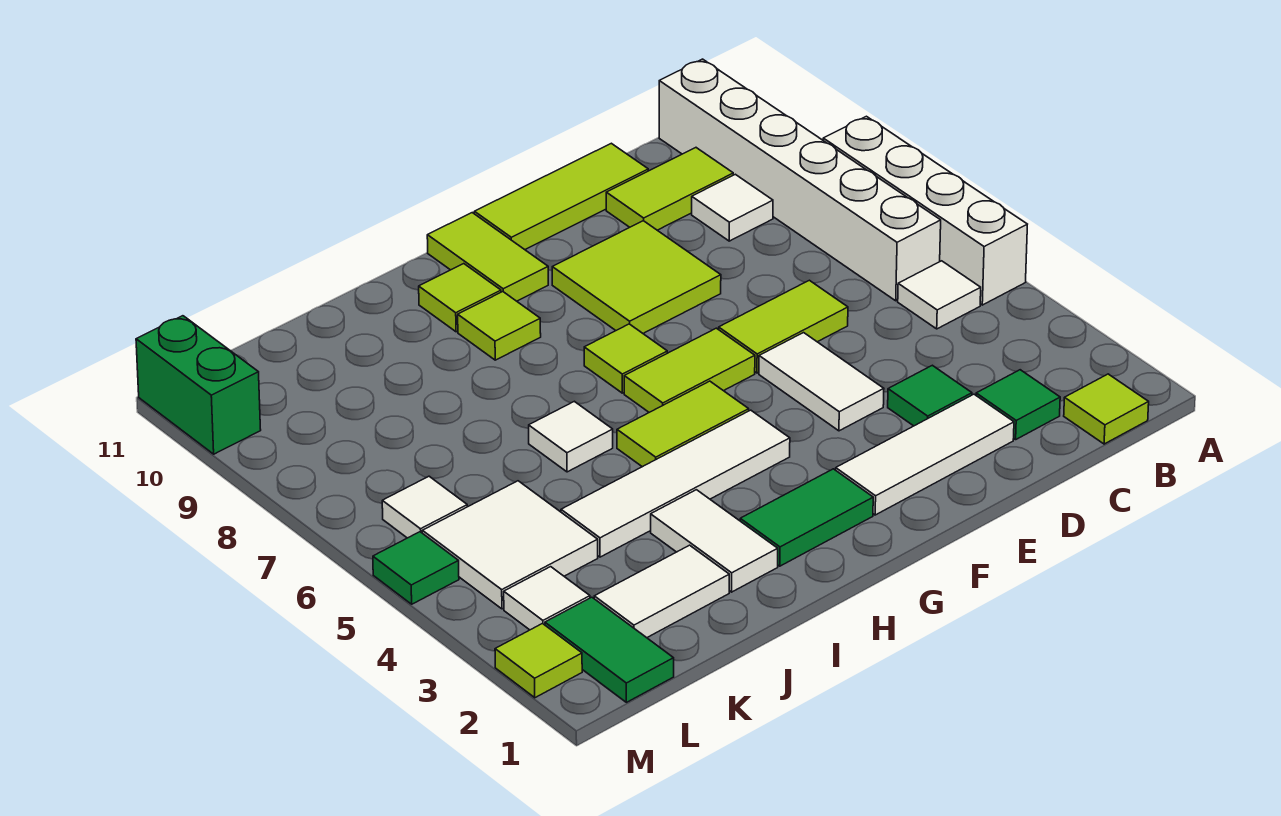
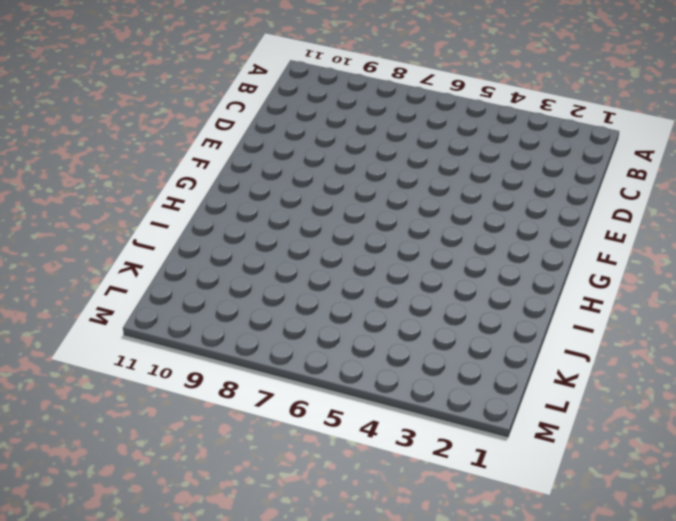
none -> white 1x4 brick [823,116,1027,305]
none -> lime 1x1 tile [1064,374,1149,444]
none -> white 1x1 tile [898,261,981,329]
none -> white 1x6 brick [659,59,941,301]

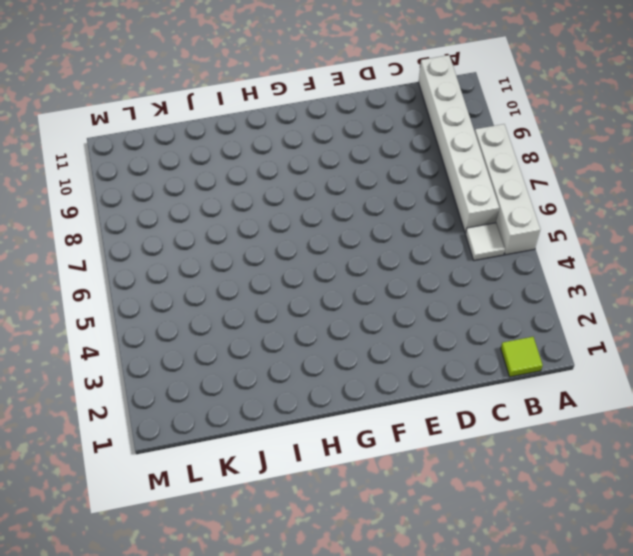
none -> green 1x1 tile [976,370,1060,440]
none -> white 1x1 tile [692,174,773,241]
none -> lime 1x2 tile [606,148,733,230]
none -> white 1x3 tile [836,394,1014,515]

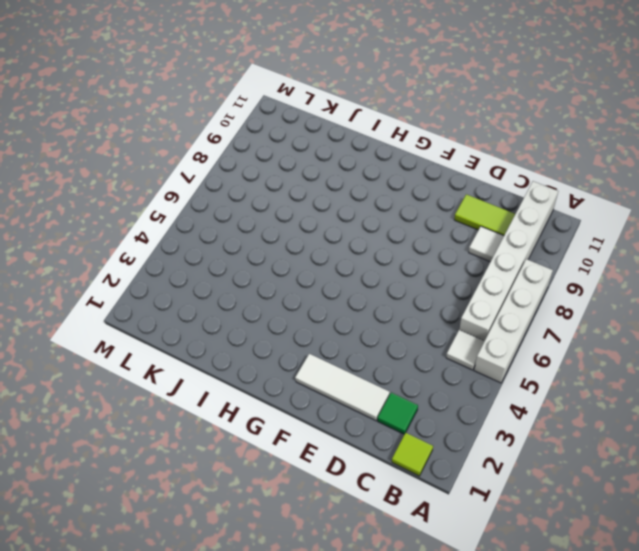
none -> green 1x1 tile [888,365,972,426]
none -> lime 1x2 tile [719,280,848,373]
none -> lime 1x3 tile [474,143,648,250]
none -> white 1x2 tile [759,333,884,431]

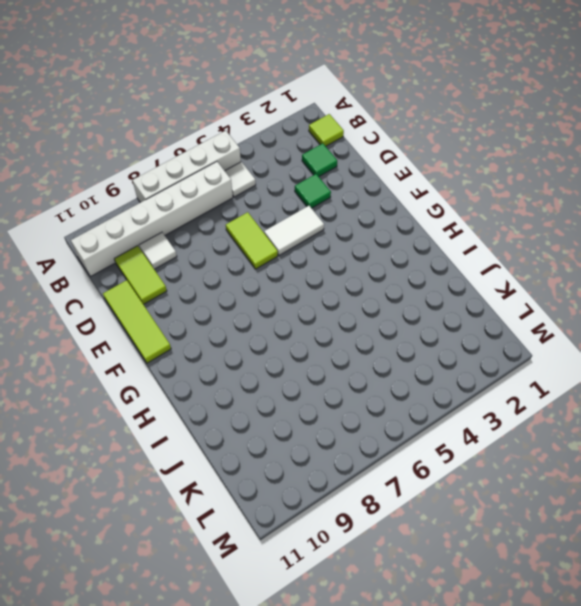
none -> white 1x3 tile [836,394,1014,515]
none -> lime 2x2 tile [552,221,721,333]
none -> lime 1x2 tile [624,328,755,412]
none -> green 1x2 tile [740,469,873,566]

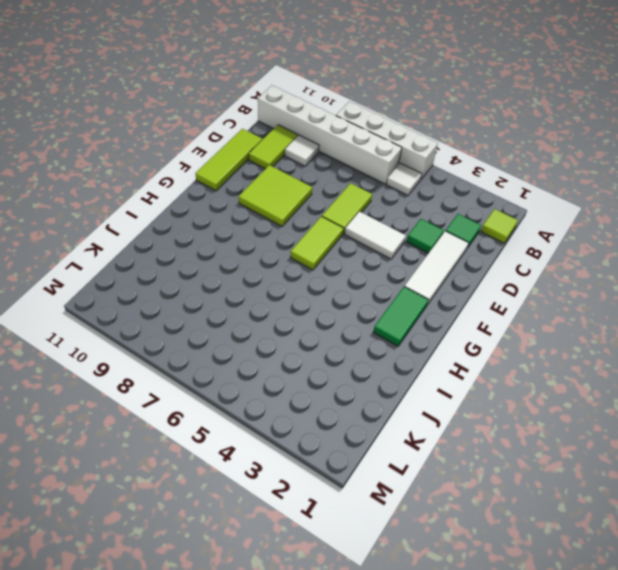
none -> white 1x4 tile [561,410,790,557]
none -> lime 1x2 tile [617,381,749,467]
none -> lime 1x1 tile [584,324,667,393]
none -> lime 1x2 tile [427,213,548,301]

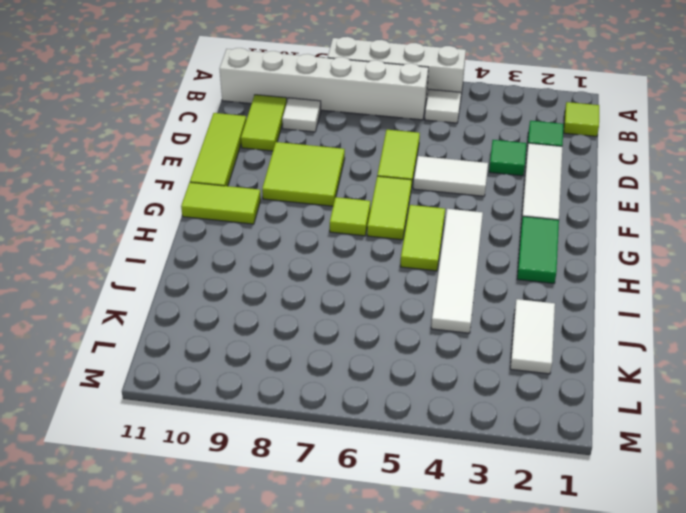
none -> lime 1x1 tile [458,292,541,360]
none -> lime 1x1 tile [419,264,501,332]
none -> white 1x2 tile [651,490,778,592]
none -> white 1x1 tile [529,401,613,472]

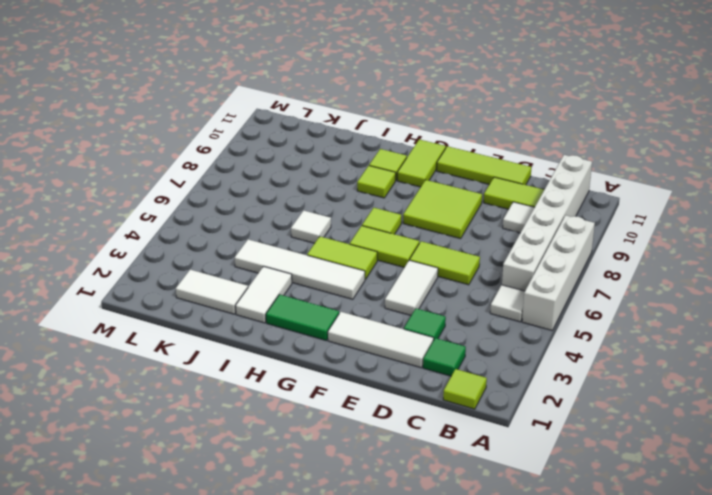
none -> white 2x2 tile [422,481,598,609]
none -> green 1x2 tile [545,597,674,702]
none -> white 1x1 tile [504,567,590,630]
none -> white 1x1 tile [382,476,467,538]

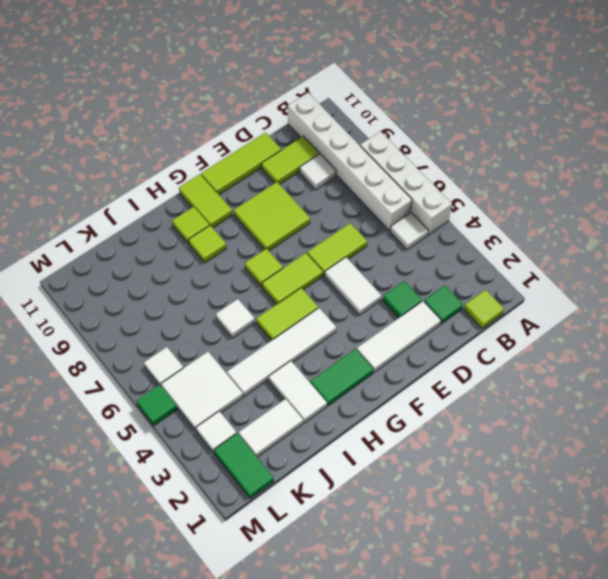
none -> lime 1x1 tile [495,624,582,698]
none -> green 1x2 brick [136,316,261,454]

